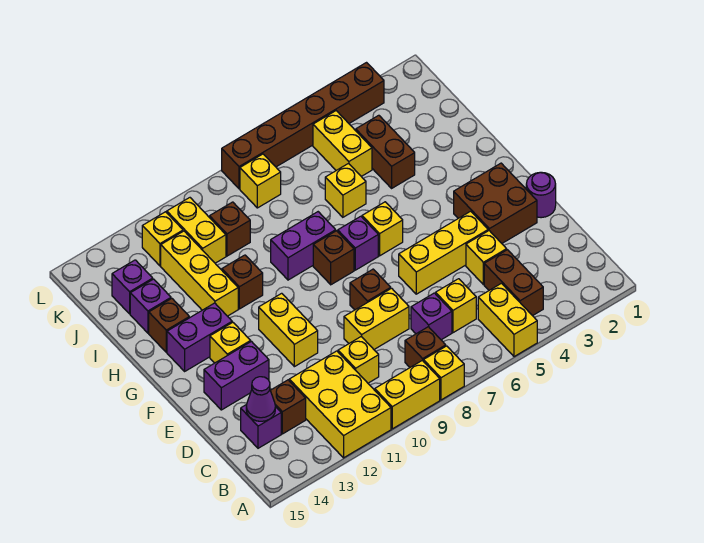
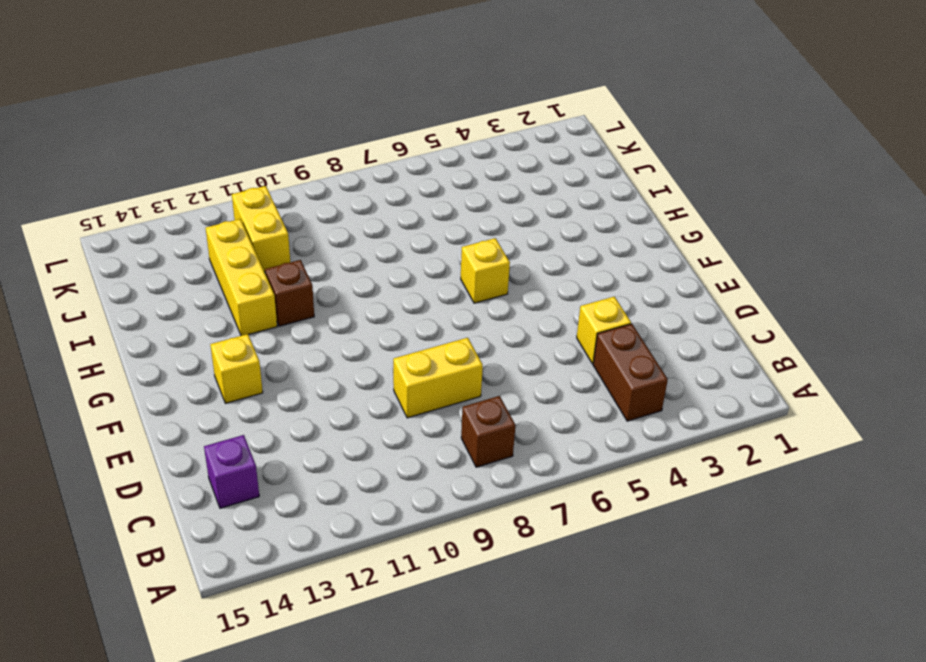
none -> yellow 1x2 brick [478,283,537,357]
none -> yellow 1x1 brick [424,346,464,400]
none -> yellow 1x2 brick [375,360,440,429]
none -> yellow 2x3 brick [289,351,391,458]

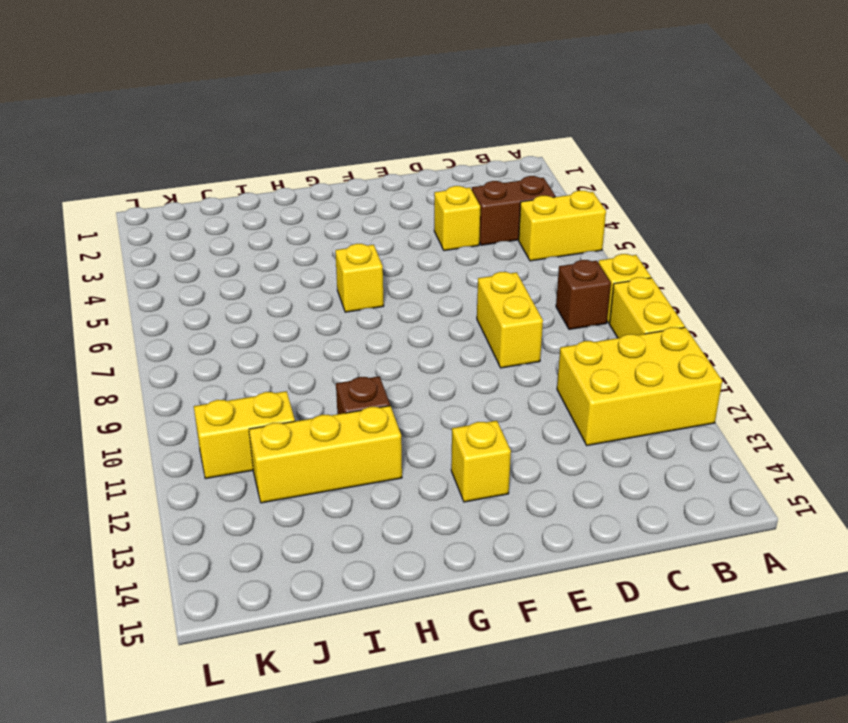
none -> yellow 1x1 brick [436,279,476,333]
none -> purple 1x1 brick [411,293,452,340]
none -> yellow 1x1 brick [338,337,379,383]
none -> brown 1x1 brick [270,380,306,434]

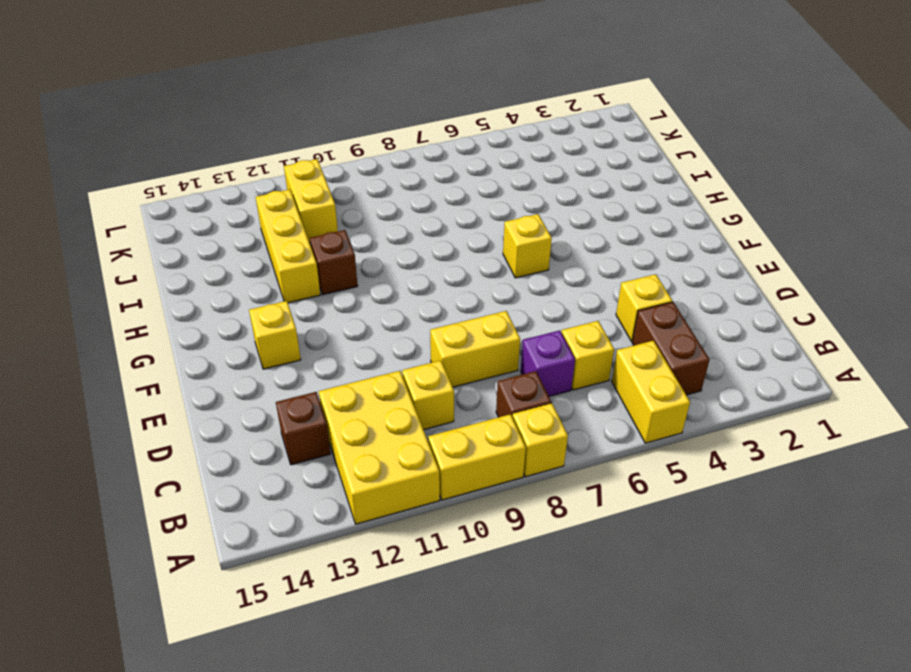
none -> purple 1x1 brick [241,404,281,448]
none -> purple 1x1 round brick [526,172,556,218]
none -> brown 2x2 brick [454,163,537,243]
none -> yellow 1x3 brick [399,211,488,294]

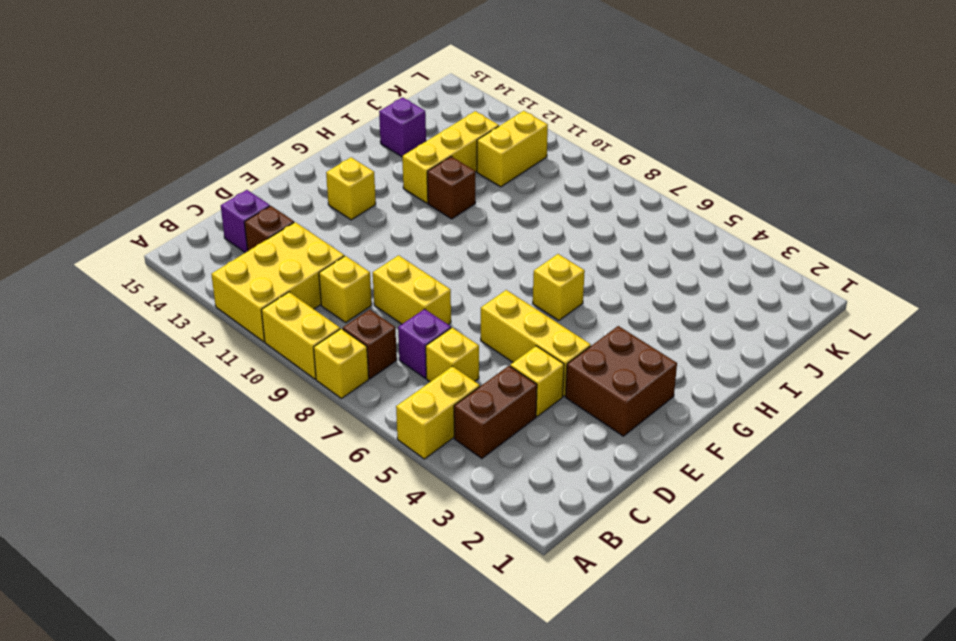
none -> purple 1x1 round brick [526,172,556,218]
none -> brown 1x1 brick [350,269,391,310]
none -> yellow 1x2 brick [259,293,318,367]
none -> purple 1x2 brick [204,342,269,410]

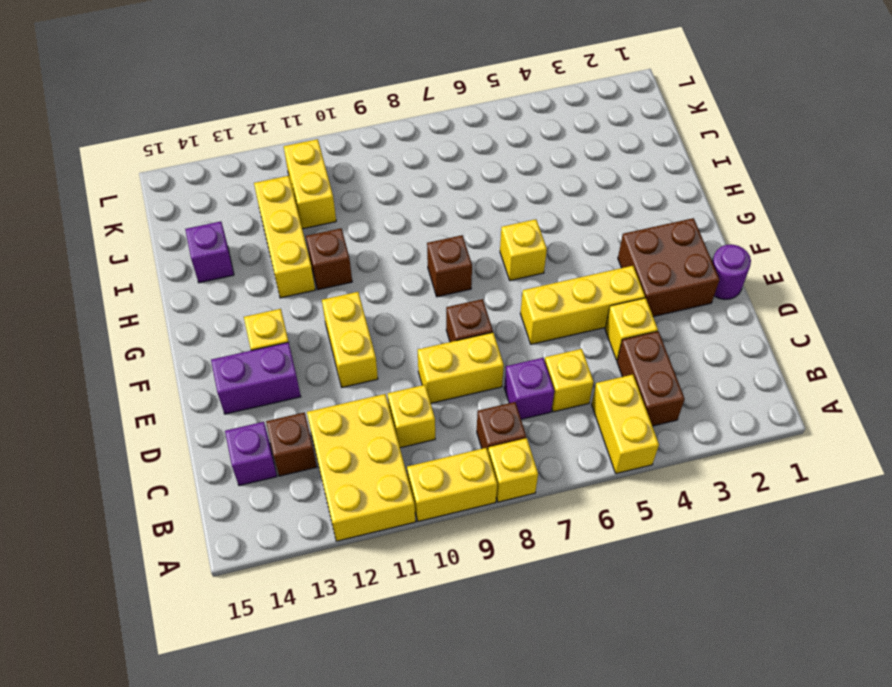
none -> purple 1x1 brick [338,216,378,270]
none -> purple 1x2 brick [167,303,232,371]
none -> purple 1x2 brick [271,212,336,280]
none -> brown 1x1 brick [149,299,189,352]

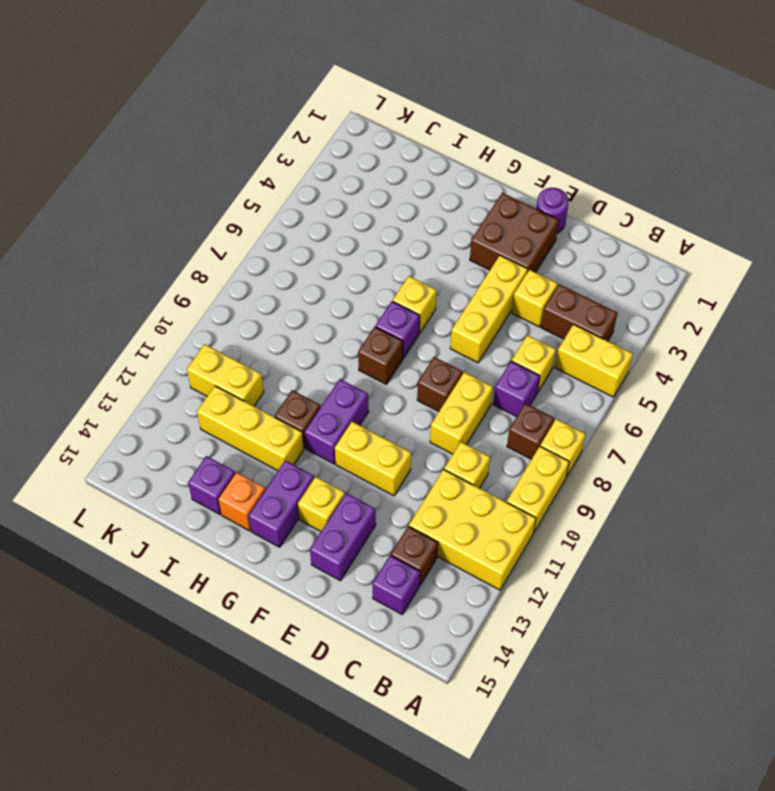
purple 1x2 brick [305,379,369,464] -> purple 1x2 brick moved to [271,212,336,280]
orange 1x1 brick [218,472,265,531] -> brown 1x1 brick [149,299,189,352]
none -> brown 1x2 brick [356,115,415,188]
none -> yellow 1x1 brick [325,164,366,217]
none -> yellow 1x2 brick [313,111,372,176]
none -> brown 1x1 brick [210,202,250,256]

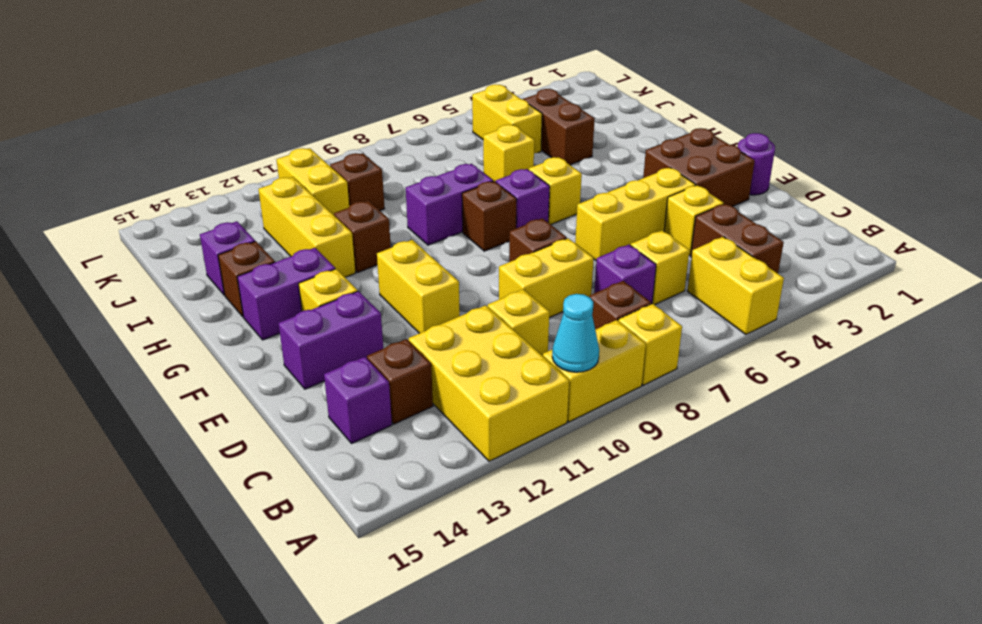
cyan 1x1 cone [552,294,599,372] -> none
none -> purple 1x1 brick [112,260,153,314]
none -> yellow 1x1 brick [240,154,281,208]
none -> yellow 1x1 brick [142,212,183,266]
none -> brown 1x6 brick [222,63,384,189]

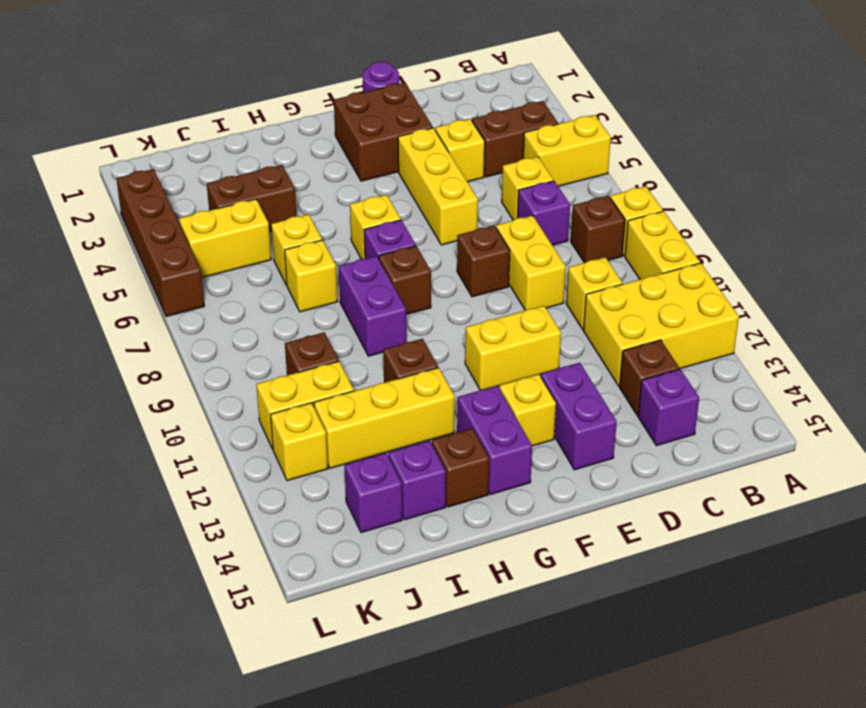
yellow 1x1 brick [285,240,338,312] -> yellow 1x1 brick moved to [240,154,281,208]
brown 1x4 brick [116,169,204,317] -> brown 1x6 brick [222,63,384,189]
none -> purple 1x1 cone [246,377,275,421]

